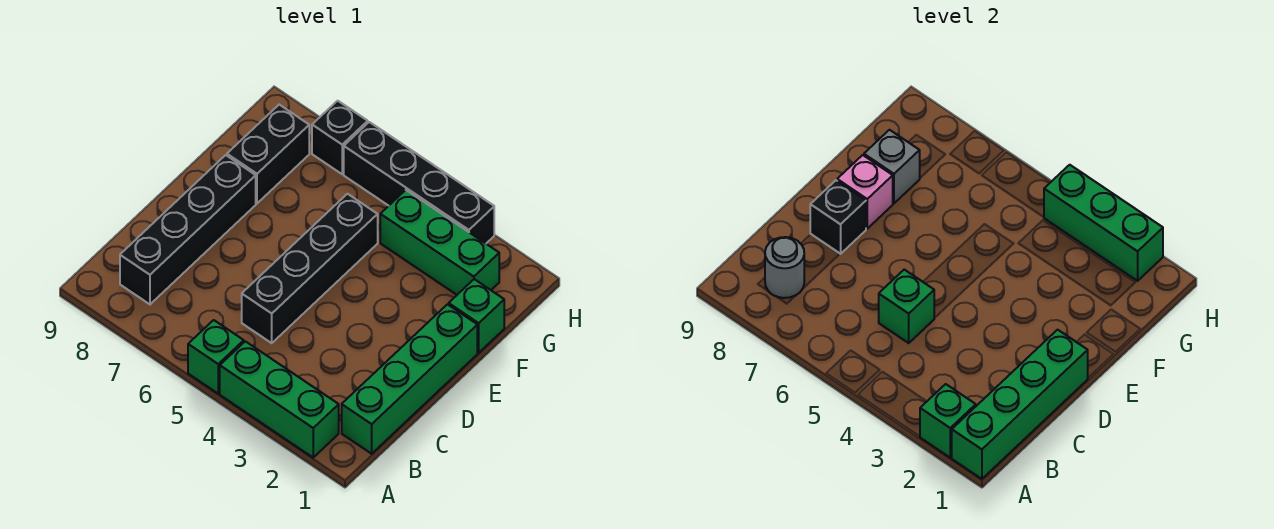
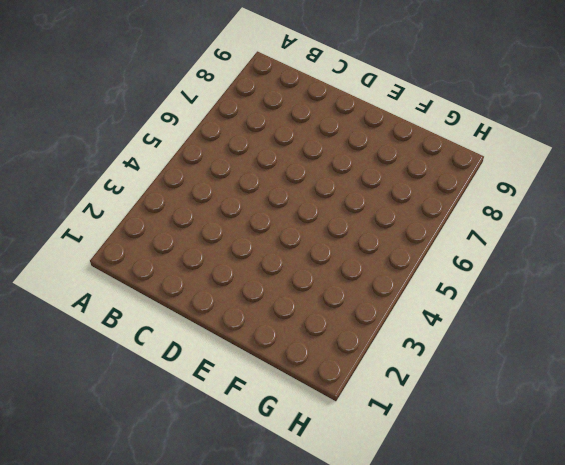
none -> green 1x3 brick [220,341,339,458]
none -> green 1x1 brick [188,320,244,394]
none -> green 1x4 brick [342,304,477,454]

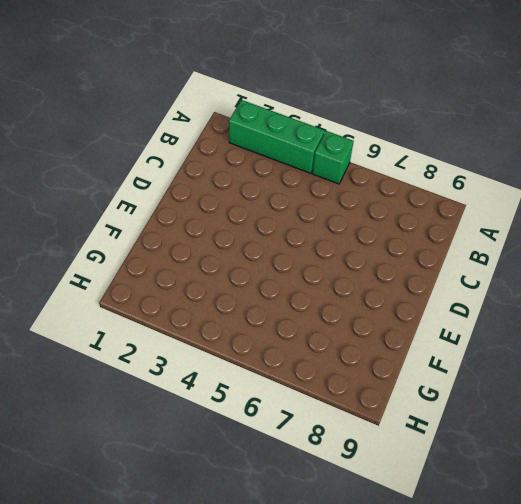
none -> green 1x4 brick [342,304,477,454]
none -> black 1x4 brick [120,155,256,304]
none -> black 1x4 brick [242,194,378,343]

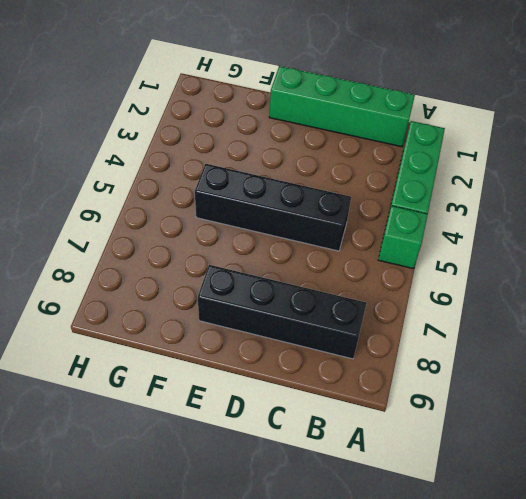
none -> green 1x1 brick [449,279,504,353]
none -> black 1x2 brick [227,105,309,203]
none -> green 1x3 brick [380,190,499,295]

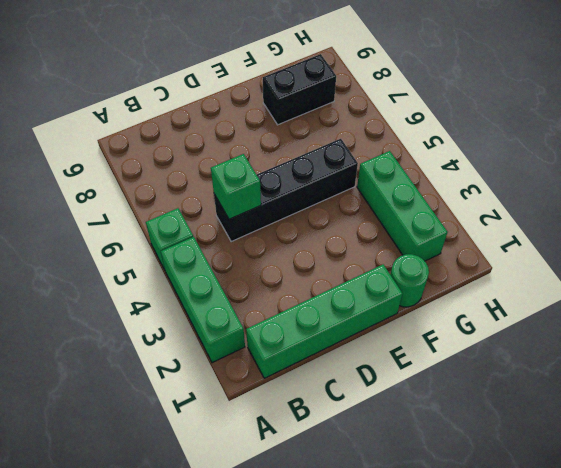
green 1x1 round brick [390,254,429,307] -> green 1x1 brick [449,279,504,353]
none -> black 1x4 brick [120,155,256,304]
none -> black 1x4 brick [344,122,494,243]
none -> black 1x1 brick [312,101,368,174]

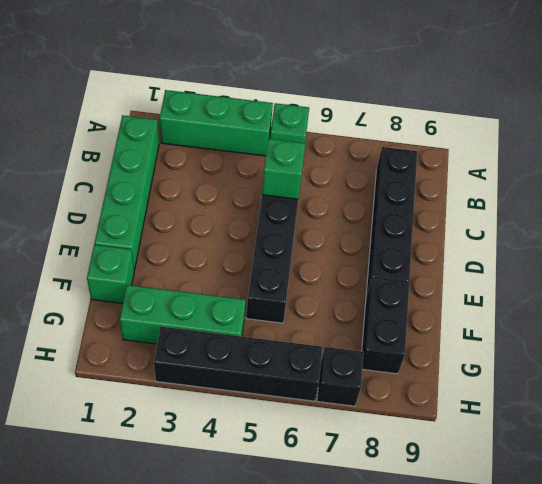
none -> green 1x4 brick [952,330,1088,479]
none -> green 1x1 brick [920,384,976,458]
none -> grey 1x1 round brick [765,237,804,298]

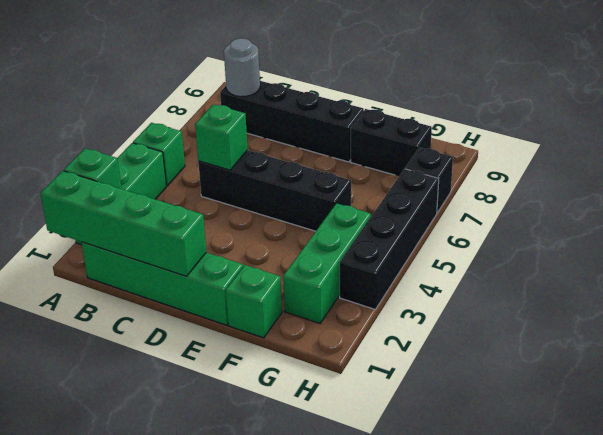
none -> black 1x1 brick [810,180,866,254]
none -> pink 1x1 brick [837,155,893,229]
none -> grey 1x1 brick [864,130,920,203]

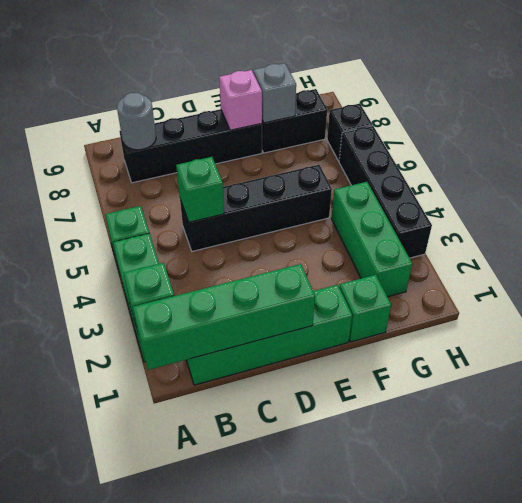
none -> black 1x1 brick [810,180,866,254]
none -> green 1x3 brick [1044,165,1163,281]

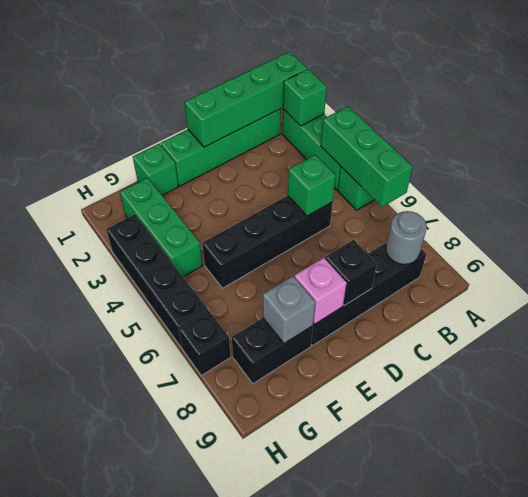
green 1x3 brick [321,106,413,207] -> green 1x3 brick moved to [1044,165,1163,281]

